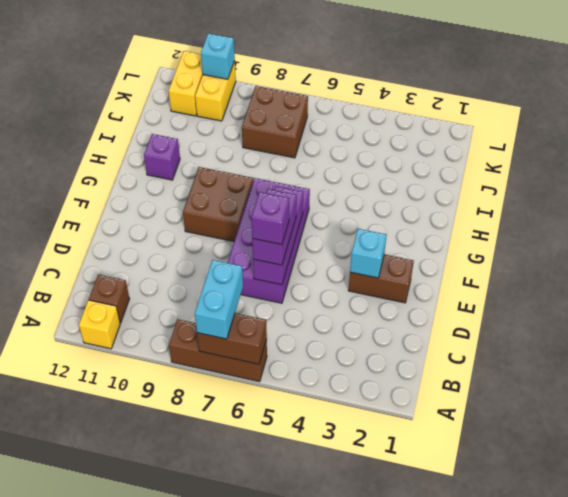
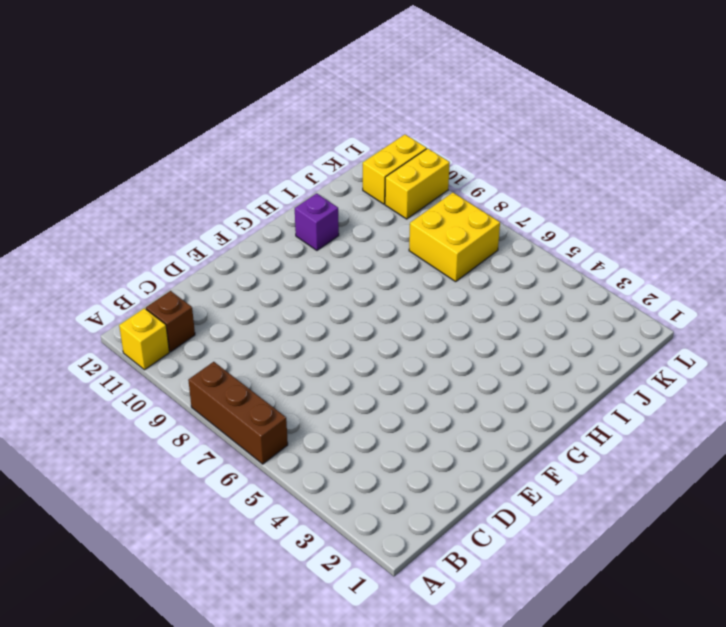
yellow 2x2 brick [409,193,500,282] -> brown 2x2 brick [242,86,308,158]
none -> purple 2x4 brick [228,178,310,303]
none -> brown 1x2 brick [348,255,414,303]
none -> brown 2x2 brick [183,167,253,241]

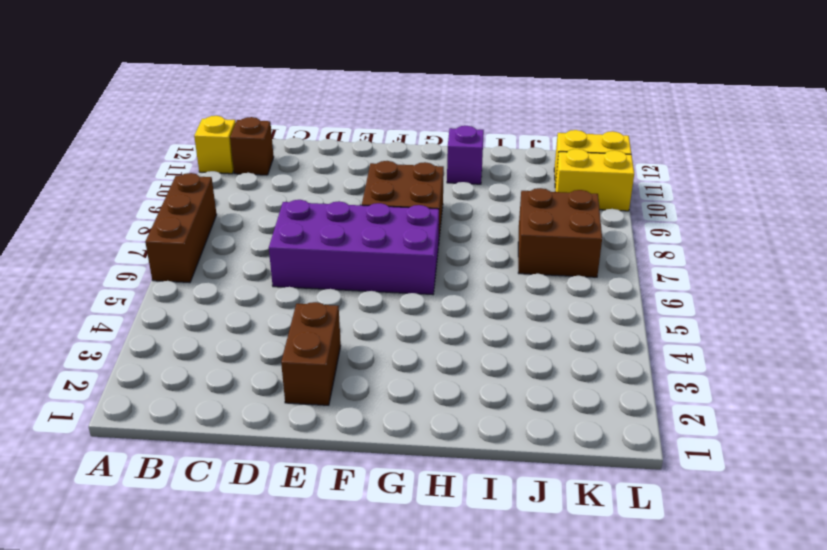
none -> brown 1x2 brick [197,313,267,364]
none -> purple 1x3 brick [253,187,303,285]
none -> cyan 1x1 brick [350,229,386,278]

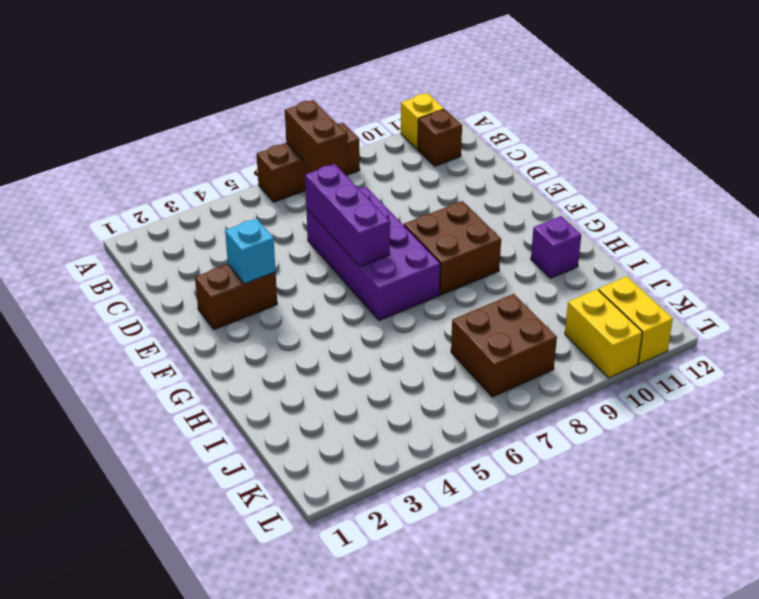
brown 1x2 brick [285,100,347,171] -> brown 1x2 brick turned to [197,313,267,364]
none -> cyan 1x1 brick [201,33,235,79]
none -> cyan 1x2 brick [195,260,243,339]
none -> purple 1x2 brick [252,189,297,265]

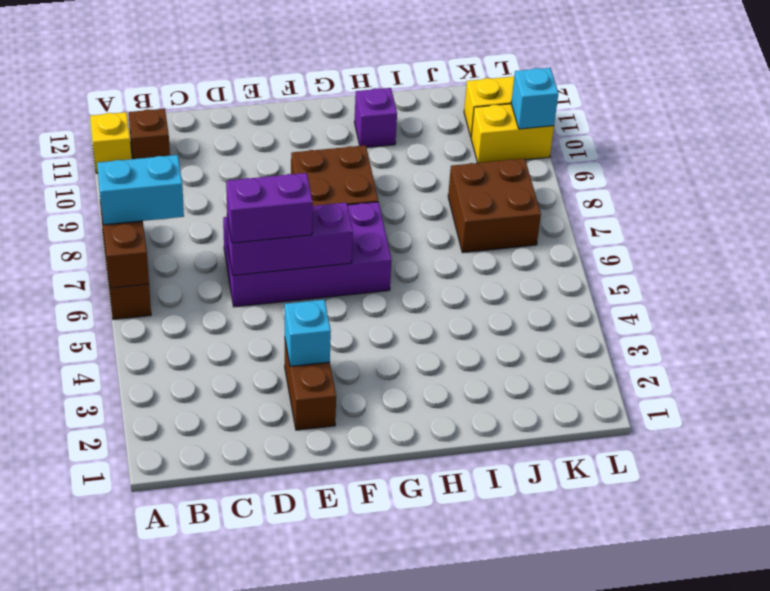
none -> purple 1x1 brick [251,192,289,245]

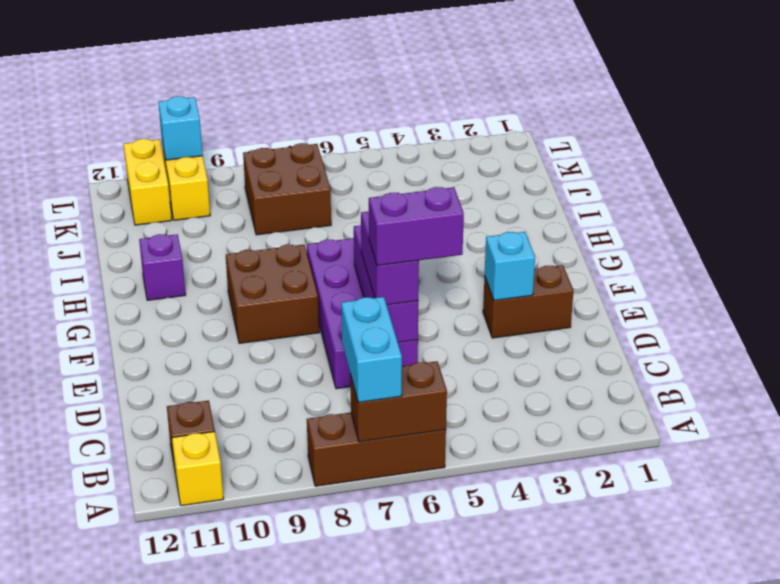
purple 1x2 brick [369,187,464,266] -> purple 1x1 brick [251,192,289,245]

